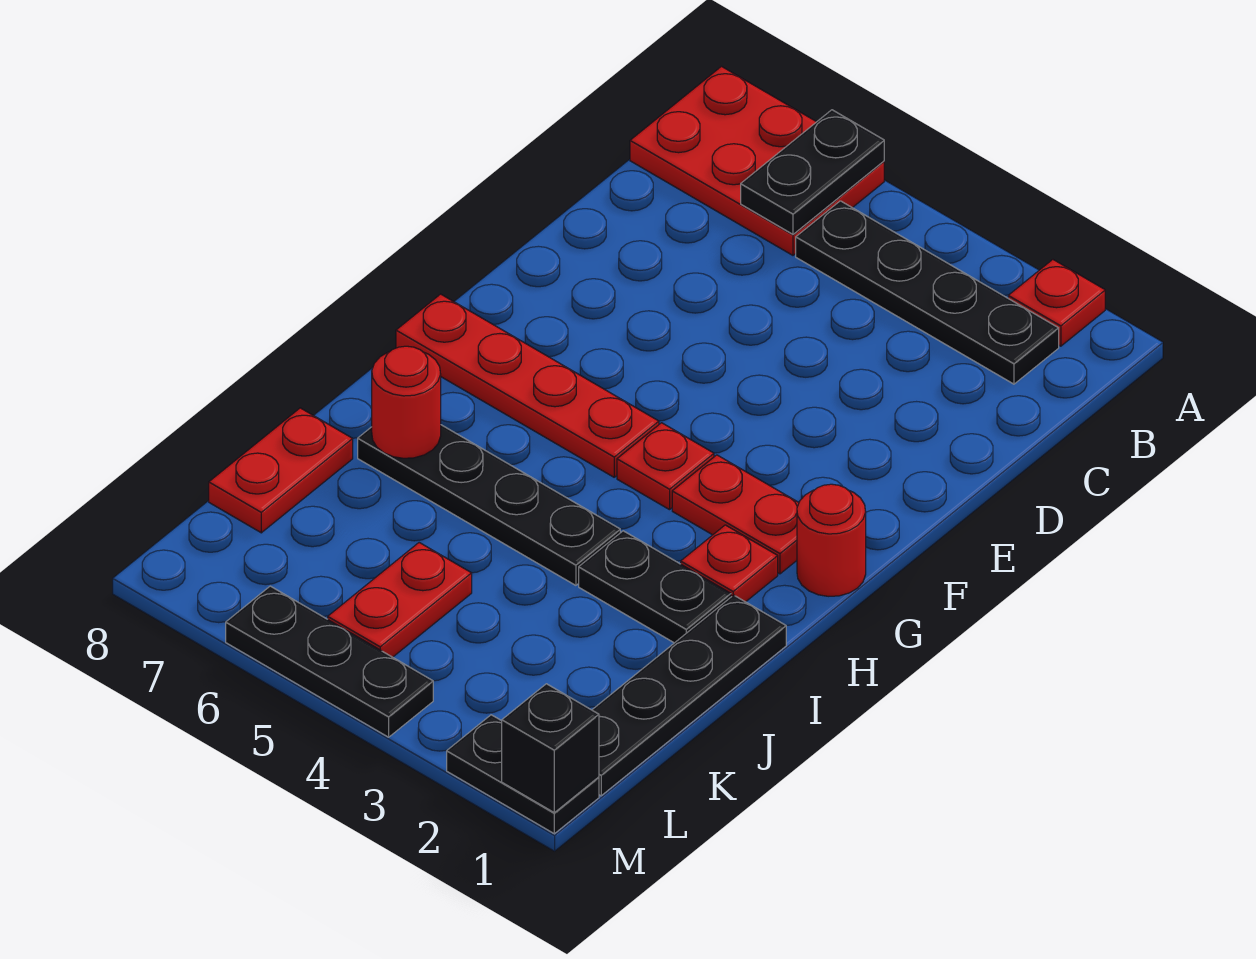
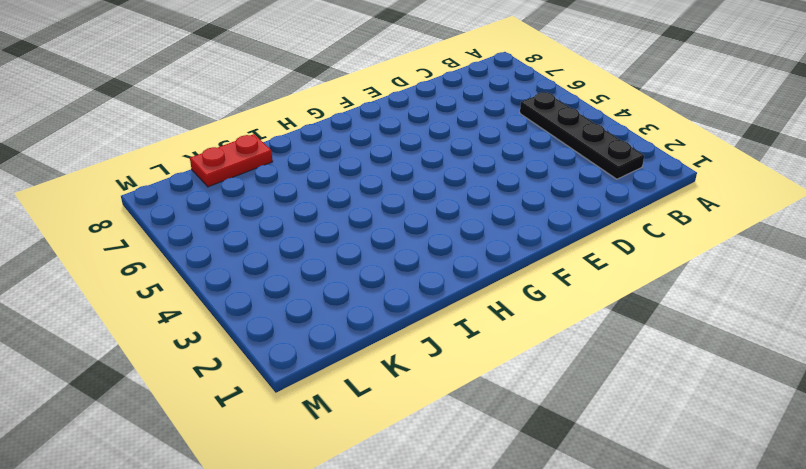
none -> red 1x1 plate [1008,260,1105,346]
none -> red 2x3 plate [630,67,884,255]
none -> red 1x1 round brick [797,484,866,596]

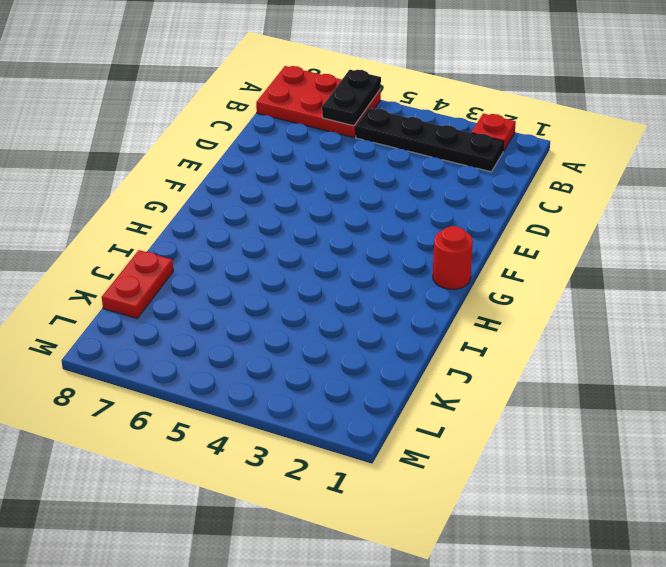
none -> red 1x2 plate [672,455,799,574]
none -> red 1x1 plate [617,423,714,510]
none -> red 1x4 plate [396,294,659,477]

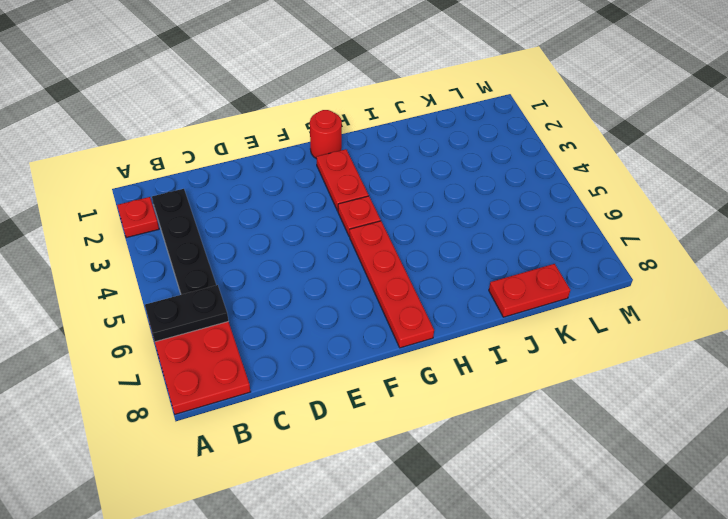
none -> red 1x1 plate [681,525,778,602]
none -> black 1x4 plate [592,595,786,796]
none -> black 1x2 plate [579,531,731,643]

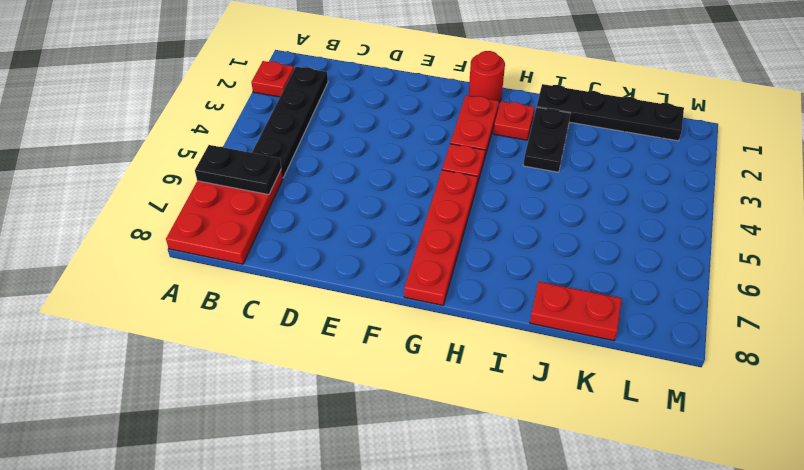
none -> black 1x4 plate [358,425,620,585]
none -> red 1x2 plate [328,543,472,657]
none -> black 1x2 plate [447,715,599,834]

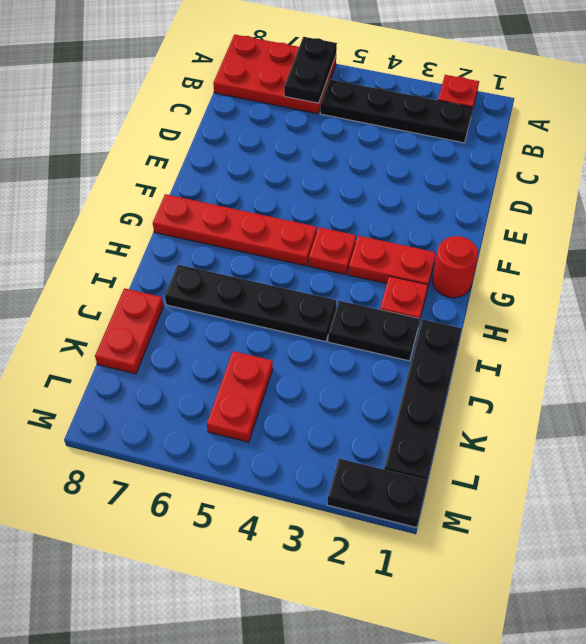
none -> black 1x3 plate [226,586,433,737]
none -> red 1x1 round brick [372,346,441,458]
none -> black 1x1 brick [502,684,599,813]

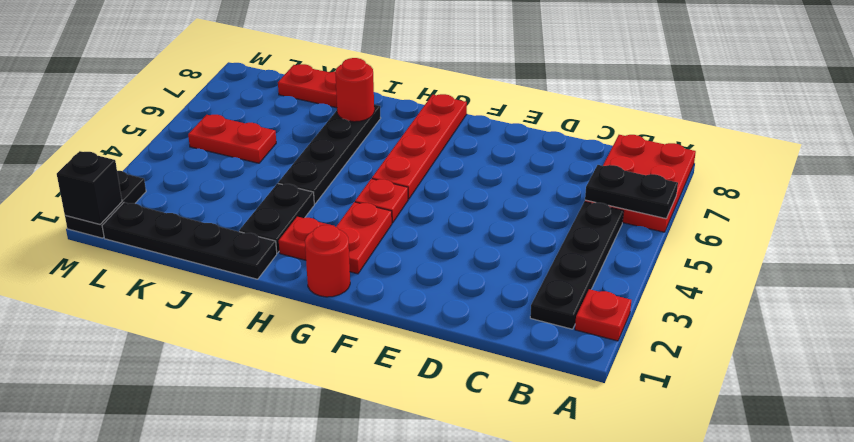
none -> black 1x3 plate [226,586,433,737]

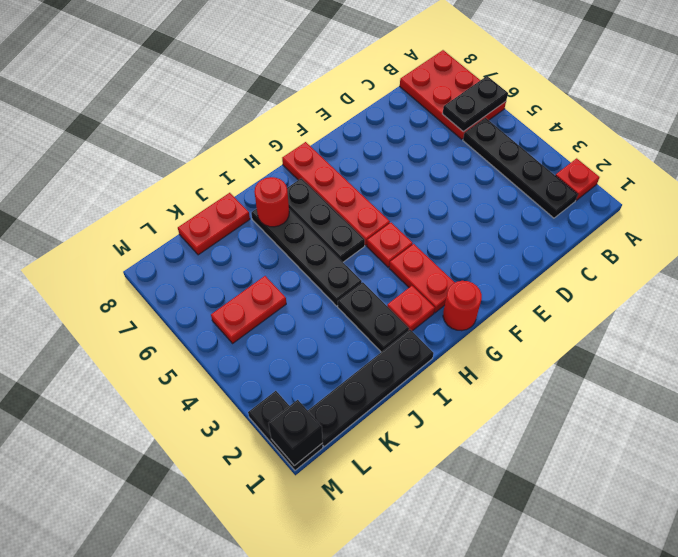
black 1x3 plate [287,178,365,262] -> black 1x3 plate moved to [226,586,433,737]

